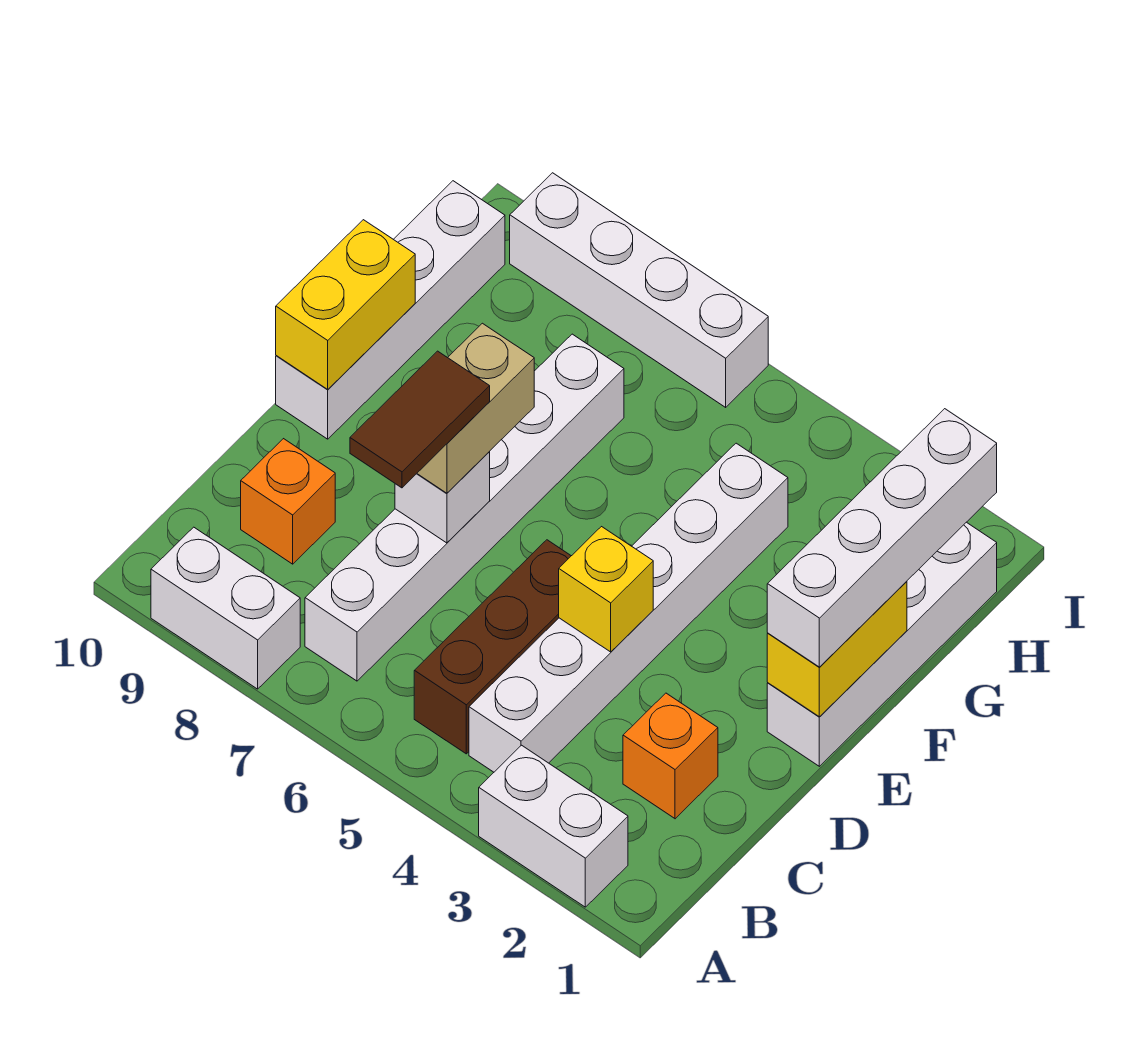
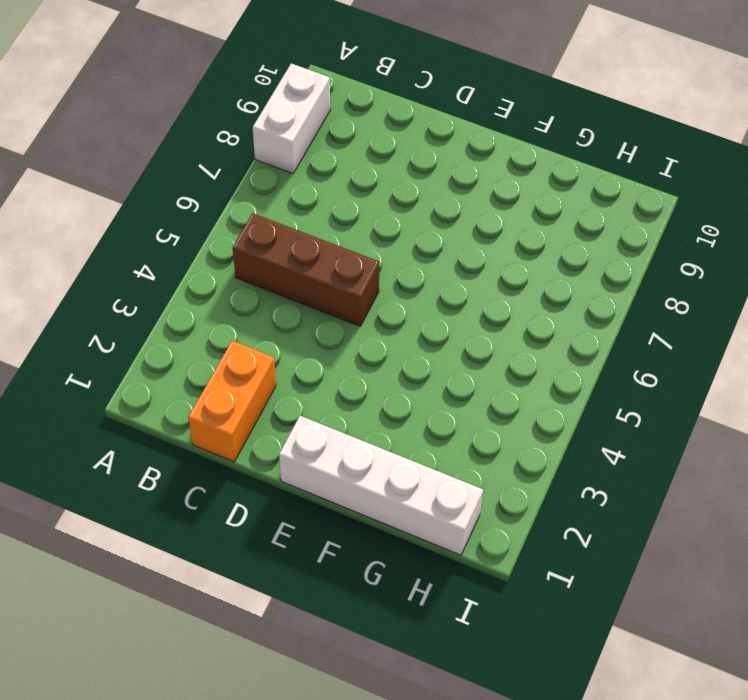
orange 1x2 brick [188,341,276,462] -> orange 1x1 brick [623,693,718,819]
none -> white 1x2 brick [479,745,628,907]
none -> white 1x6 brick [469,443,788,772]
none -> white 1x6 brick [305,334,624,681]

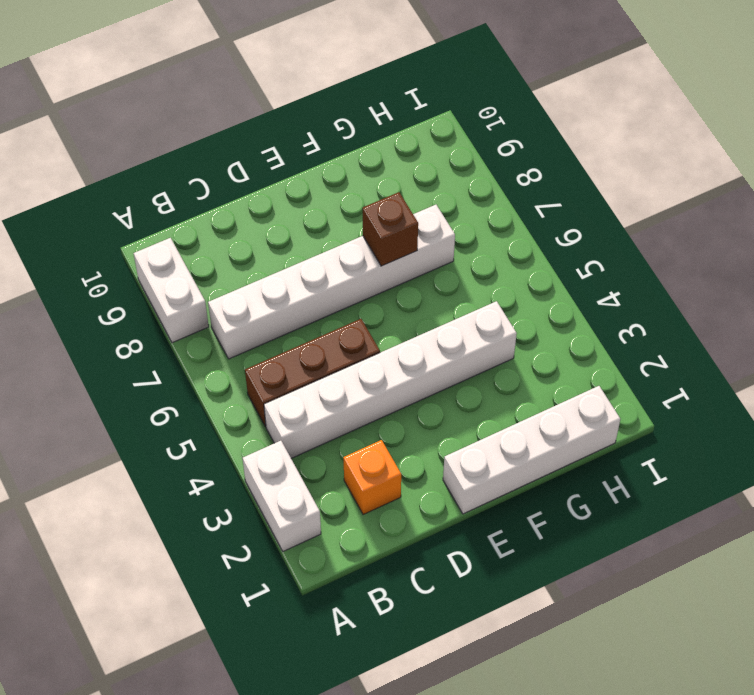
brown 1x1 brick [362,192,418,266] -> none
none -> orange 1x1 brick [241,439,335,564]
none -> white 1x4 brick [276,181,505,439]
none -> white 1x4 brick [510,173,768,407]

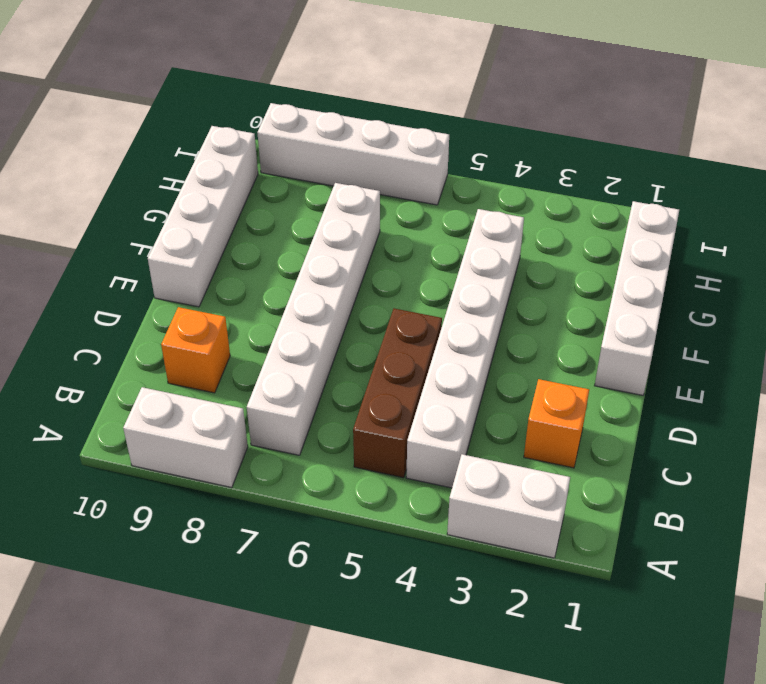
none -> yellow 1x1 brick [559,527,653,652]
none -> white 1x1 brick [395,452,490,543]
none -> yellow 1x2 brick [767,581,907,717]

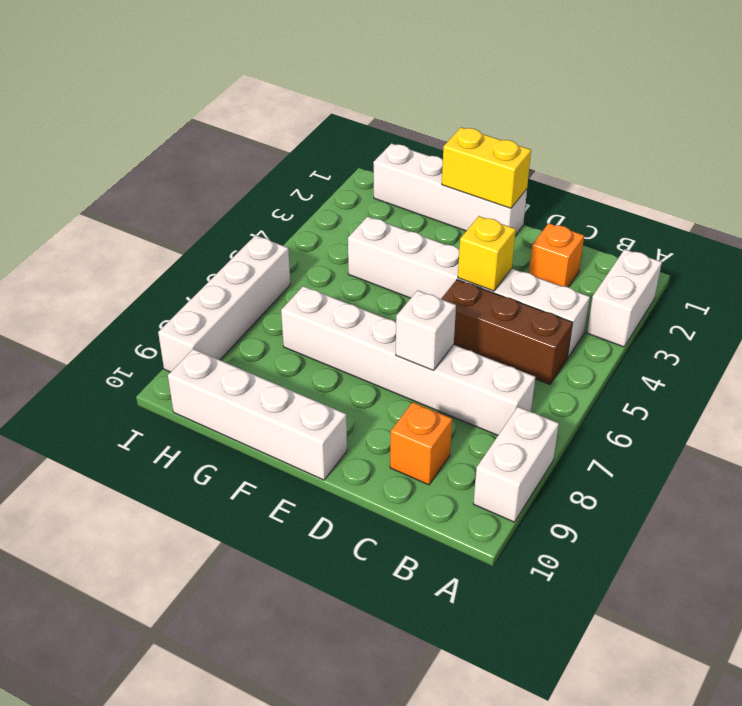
none -> yellow 1x2 brick [276,220,415,390]
none -> tan 1x2 brick [417,323,534,493]
none -> white 1x4 brick [767,409,997,667]

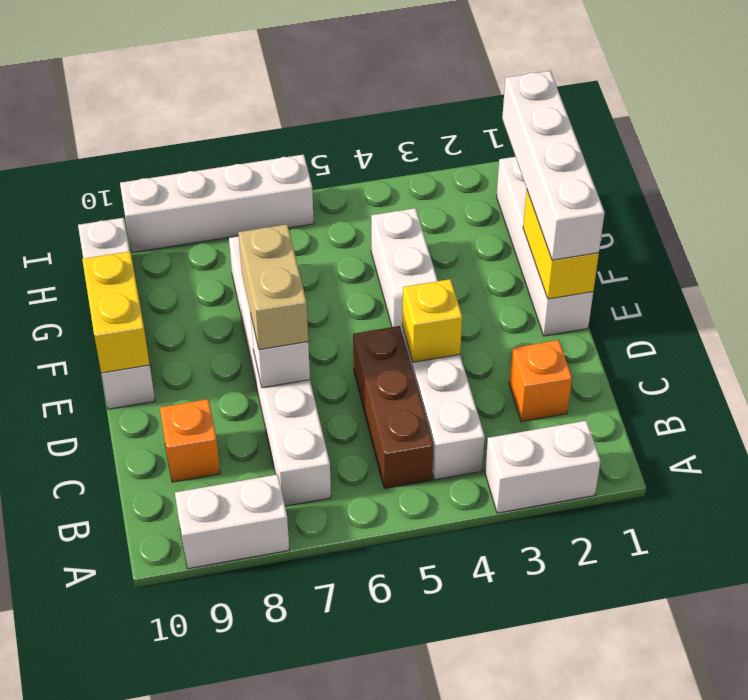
none -> brown 1x2 tile [350,351,490,488]

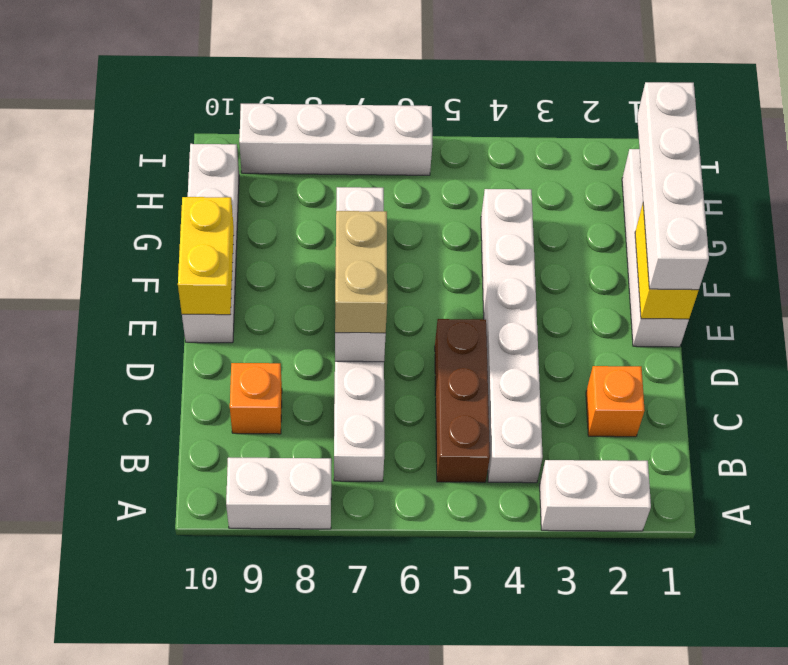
none -> yellow 1x1 brick [559,527,653,652]
none -> brown 1x2 tile [350,351,490,488]

